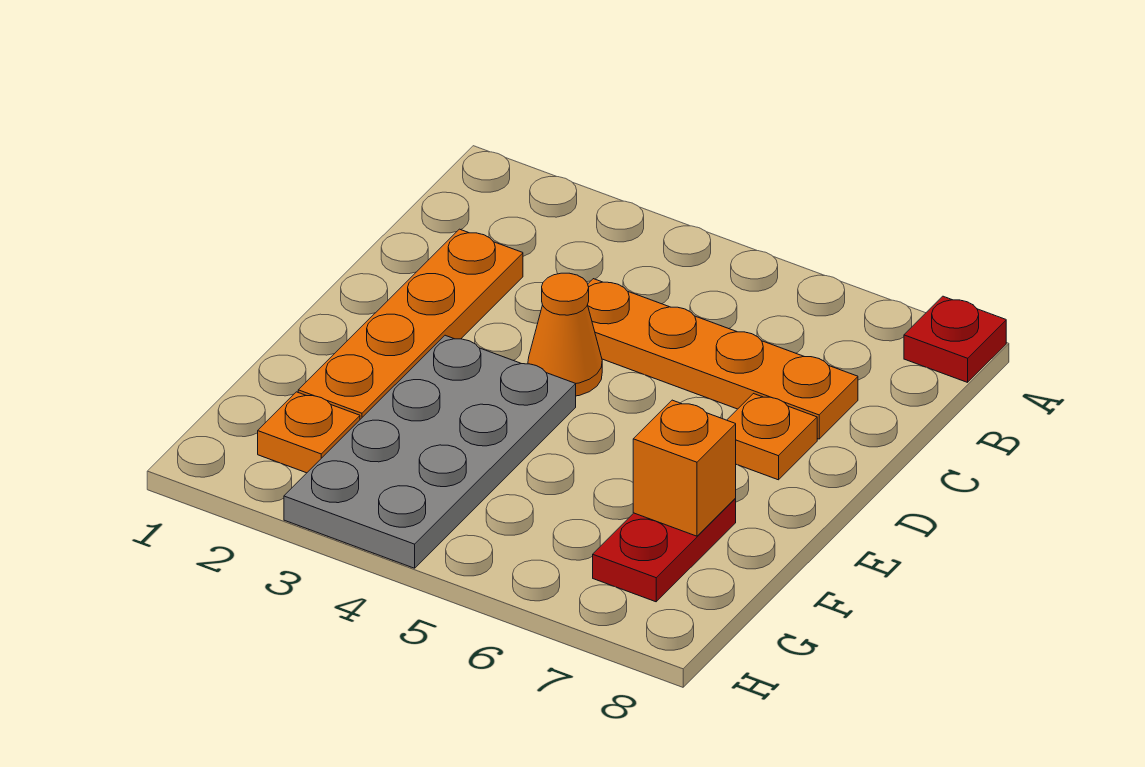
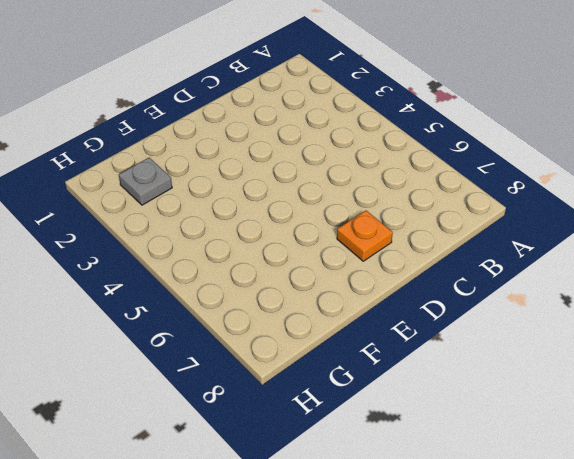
grey 1x1 plate [119,158,172,205] -> orange 1x1 plate [258,392,360,473]
none -> red 1x1 plate [904,296,1006,382]
none -> orange 1x4 plate [298,229,523,419]

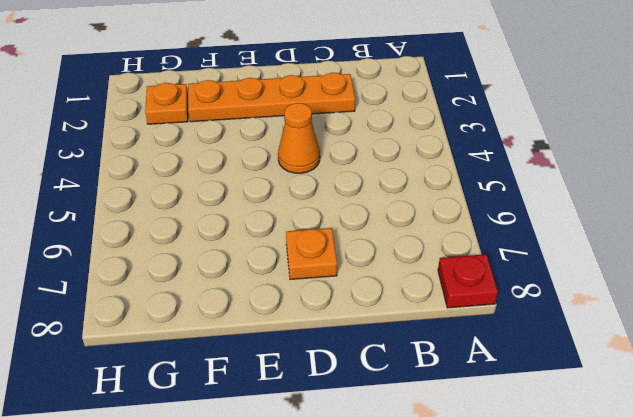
none -> orange 1x4 plate [588,279,858,439]
none -> grey 2x4 plate [284,335,576,568]

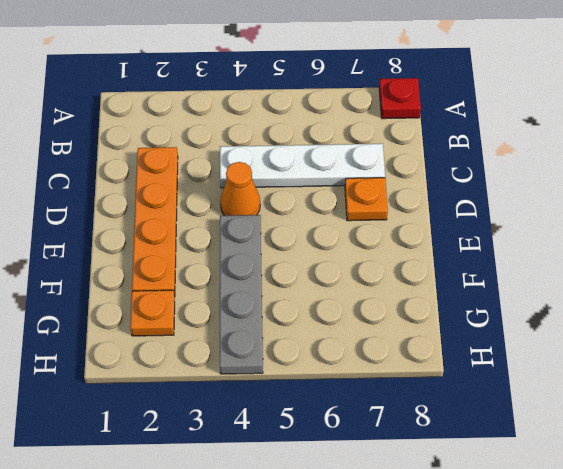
white 1x4 plate [220,144,385,188] -> orange 1x4 plate [588,279,858,439]
grey 1x4 plate [220,215,263,374] -> grey 2x4 plate [284,335,576,568]
none -> red 1x2 plate [593,499,736,602]
none -> orange 1x1 brick [633,400,736,536]

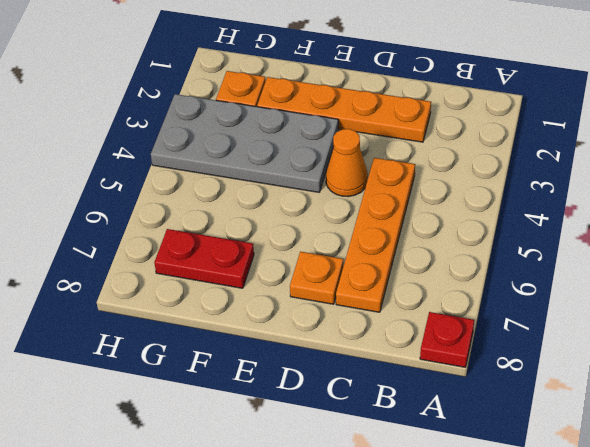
none -> orange 1x1 brick [633,400,736,536]

